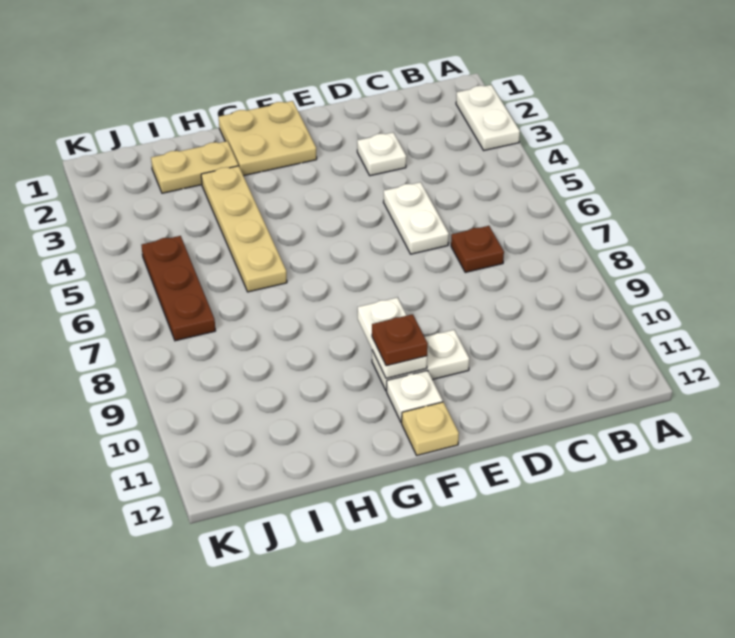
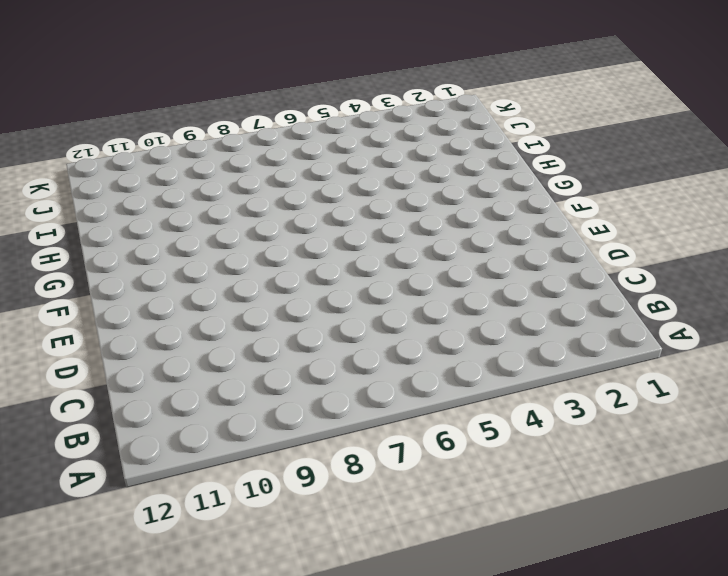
none -> white 1x2 plate [456,85,520,150]
none -> brown 1x1 plate [451,226,504,272]
none -> white 1x1 plate [357,133,406,176]

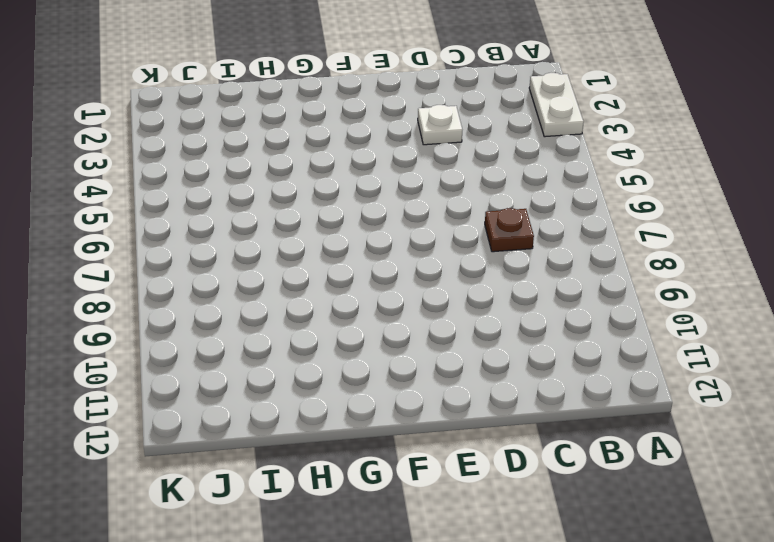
none -> white 1x2 plate [383,182,449,254]
none -> white 1x2 plate [372,330,469,391]
none -> tan 2x2 plate [219,101,317,176]

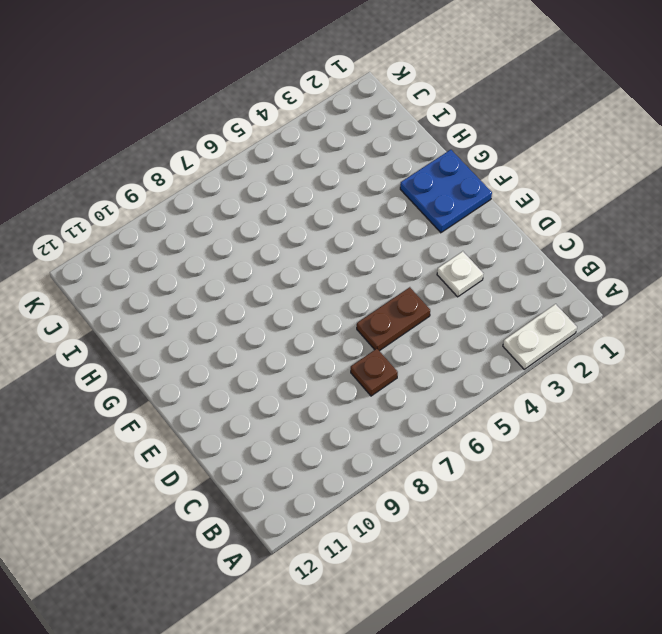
brown 1x2 plate [357,287,430,351] -> white 1x2 plate [383,182,449,254]
blue 2x2 plate [400,150,492,233] -> tan 2x2 plate [219,101,317,176]
none -> white 1x2 plate [372,330,469,391]
none -> white 1x1 plate [387,370,443,423]
none -> tan 1x1 plate [402,402,459,455]

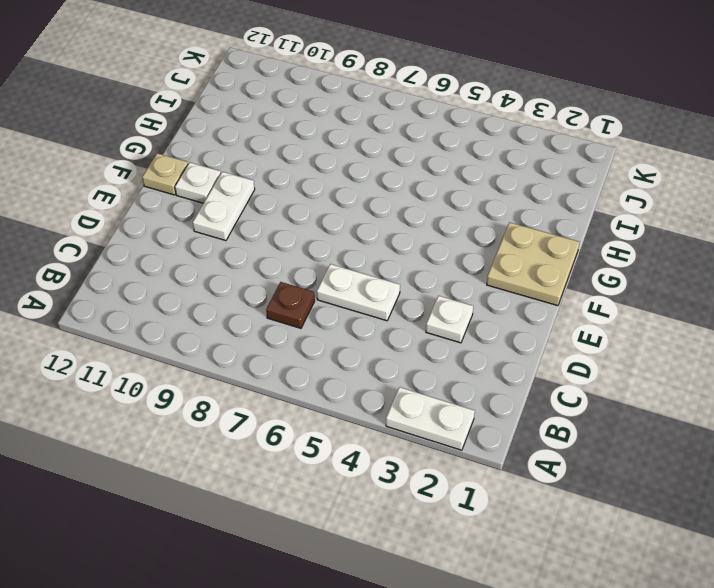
none -> tan 1x2 plate [151,141,238,193]
none -> tan 1x4 plate [201,166,287,292]
none -> brown 1x3 plate [142,236,215,341]

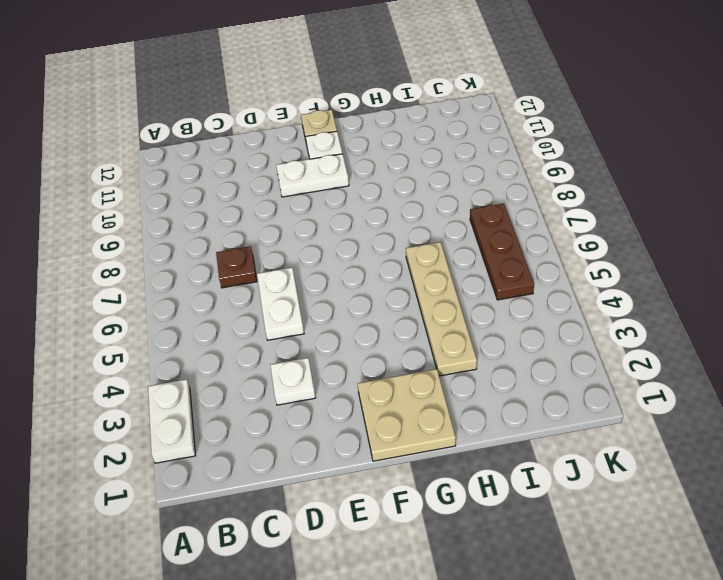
none -> tan 1x2 plate [151,141,238,193]
none -> white 1x2 plate [358,297,427,378]
none -> brown 1x1 plate [372,314,428,366]

